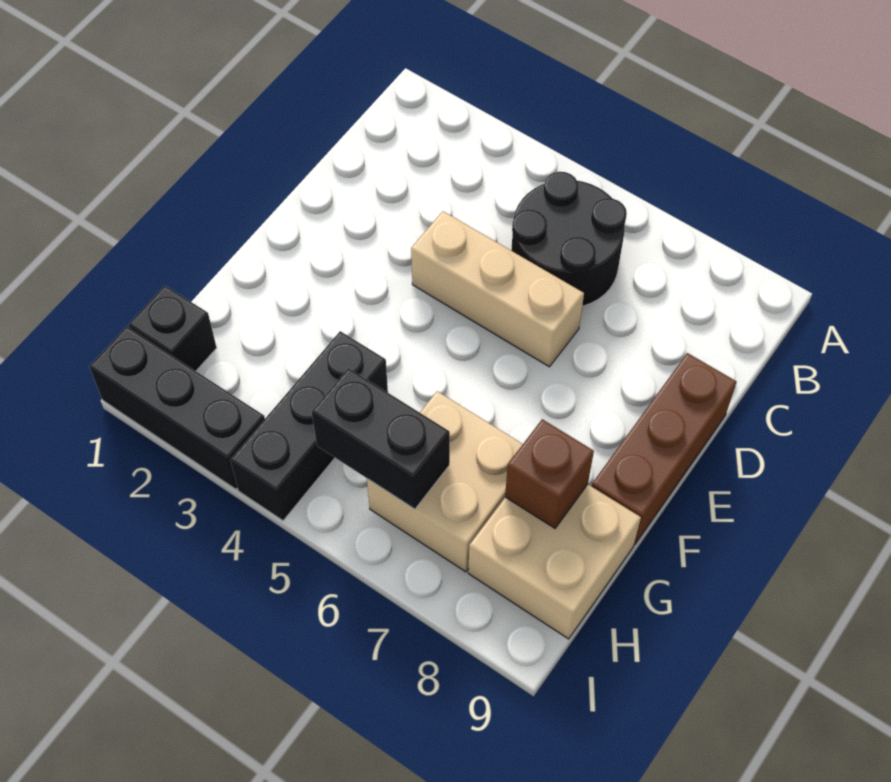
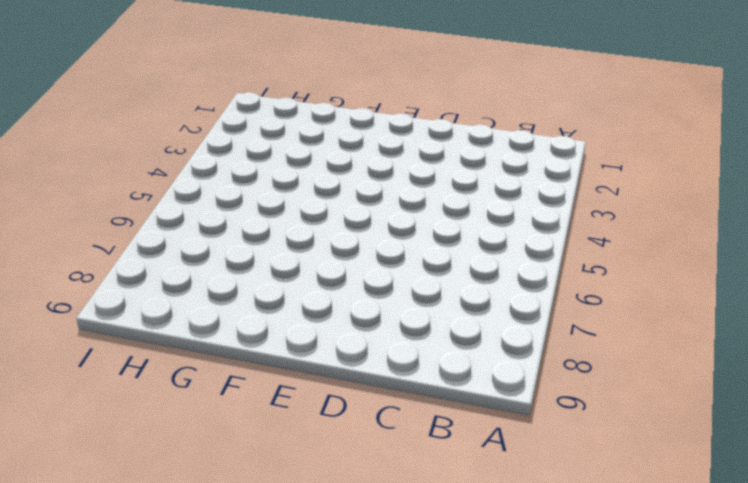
none -> black 2x2 round brick [511,172,627,306]
none -> tan 1x3 brick [411,211,584,367]

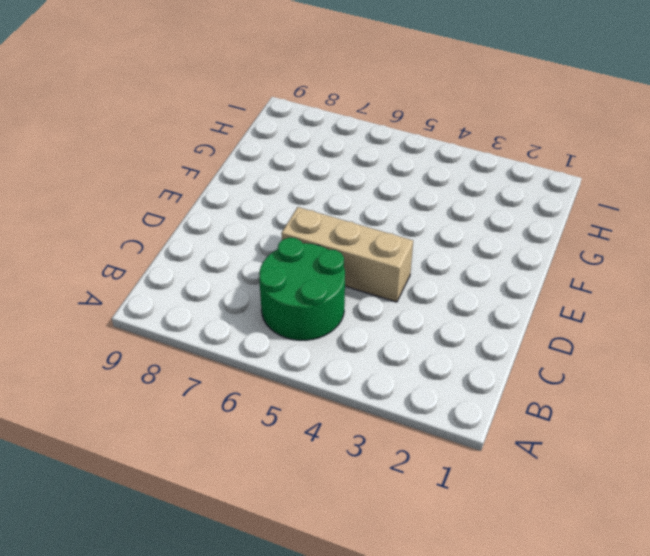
green 2x2 round brick [259,238,345,340] -> black 2x2 round brick [511,172,627,306]
none -> brown 1x3 brick [592,353,737,544]
none -> black 1x3 brick [230,331,388,521]

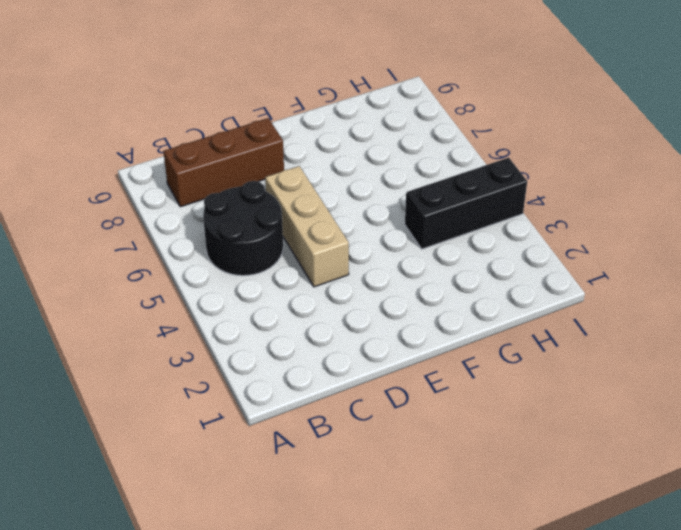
brown 1x3 brick [163,118,284,207] -> brown 1x3 brick moved to [592,353,737,544]
none -> tan 2x2 brick [367,391,523,572]
none -> tan 2x2 brick [468,485,641,639]

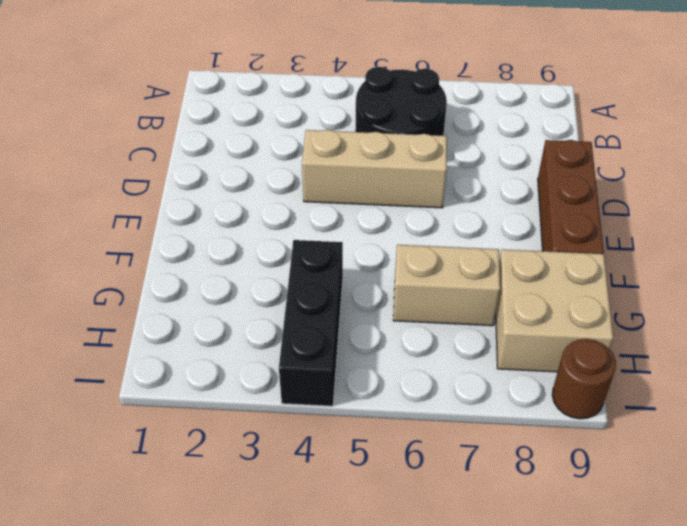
tan 1x2 brick [393,245,500,326] -> tan 2x2 brick [367,391,523,572]
brown 1x1 round brick [552,339,616,419] -> none
none -> black 1x1 brick [129,286,217,371]
none -> black 1x3 brick [89,327,265,489]

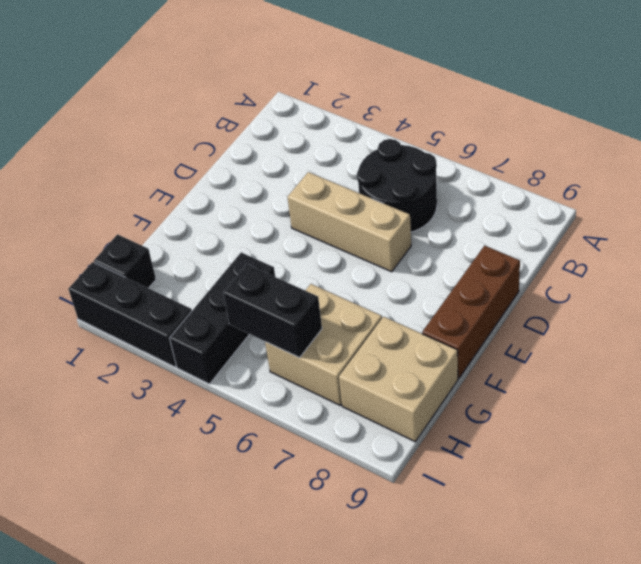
none -> brown 1x1 brick [505,419,594,528]

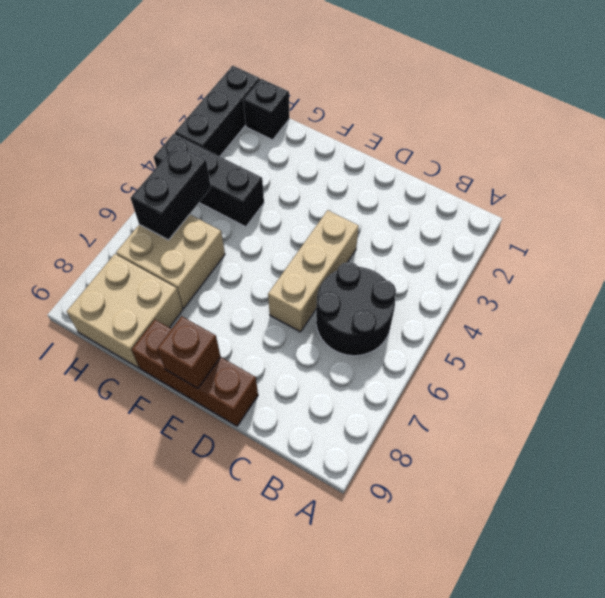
brown 1x1 brick [157,316,221,388] -> brown 1x1 brick moved to [505,419,594,528]

